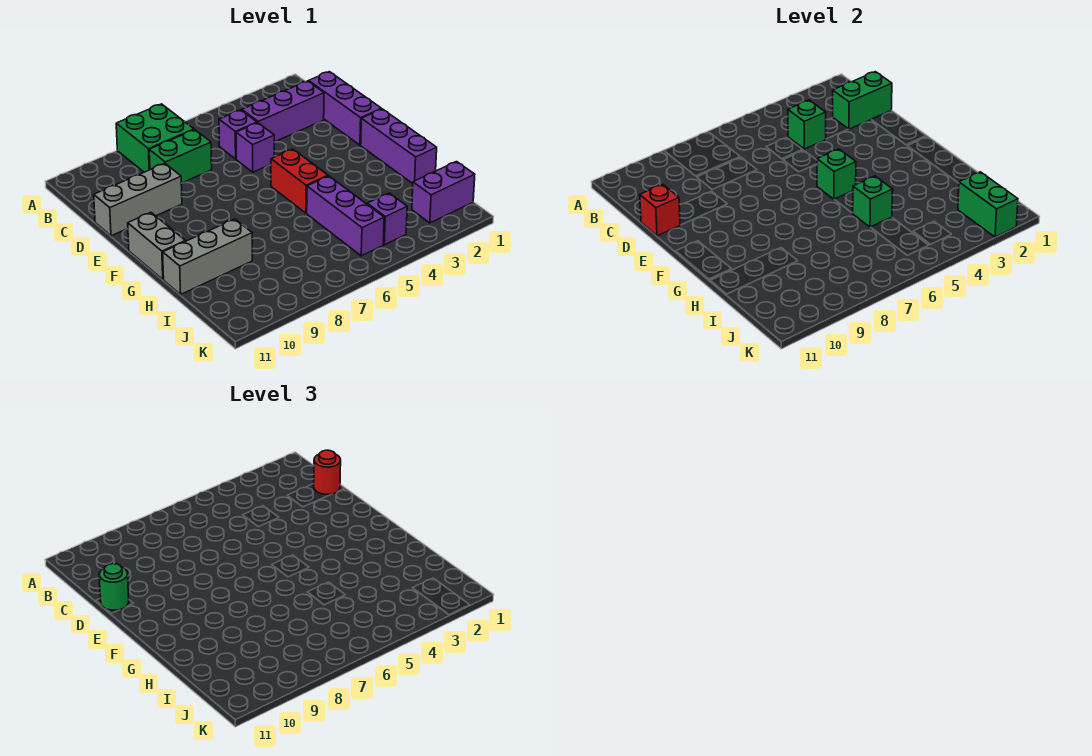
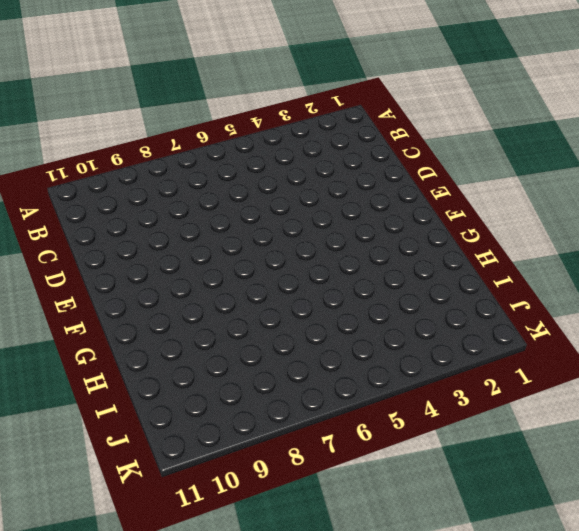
none -> green 2x2 brick [116,104,194,172]
none -> purple 1x3 brick [309,72,382,145]
none -> purple 1x3 brick [242,81,324,142]

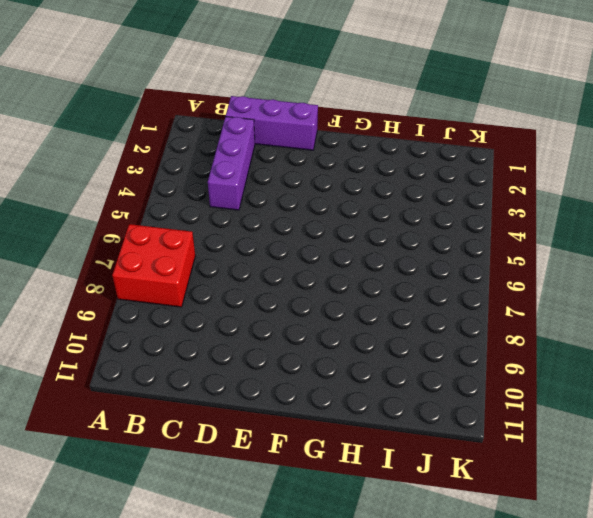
red 2x2 brick [112,224,195,307] -> green 2x2 brick [116,104,194,172]
none -> purple 1x1 brick [219,110,257,159]
none -> green 1x2 brick [149,130,212,183]
none -> purple 1x1 brick [236,123,274,172]

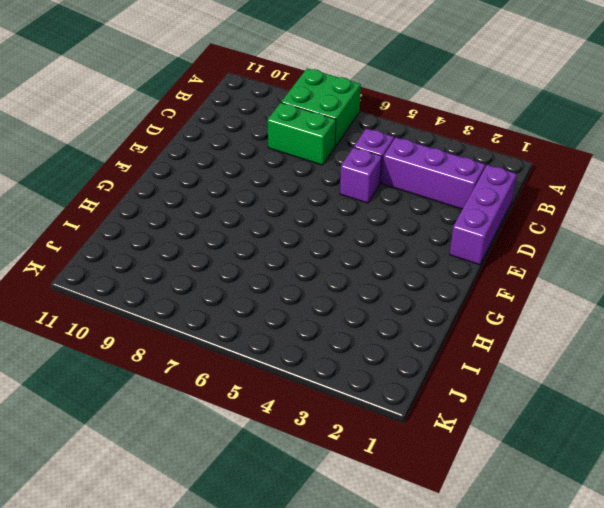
none -> grey 1x3 brick [94,163,182,236]
none -> purple 1x3 brick [361,109,437,184]
none -> red 1x2 brick [271,149,328,213]

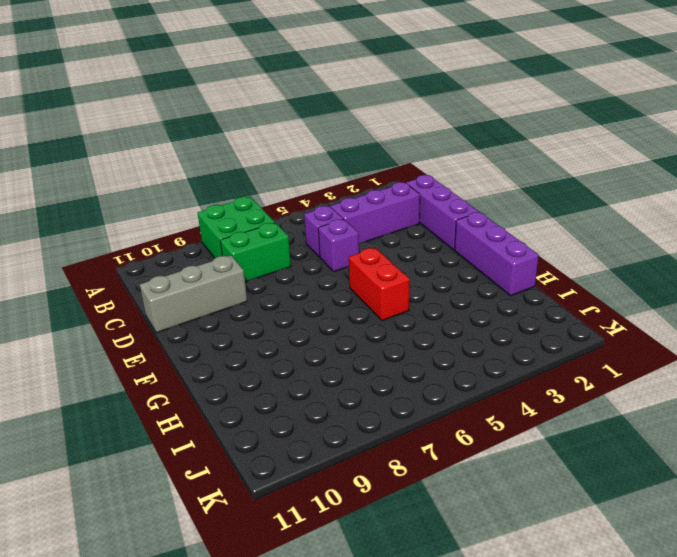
none -> grey 1x2 brick [128,213,185,279]
none -> purple 1x3 brick [307,176,384,256]
none -> grey 1x3 brick [163,219,252,294]

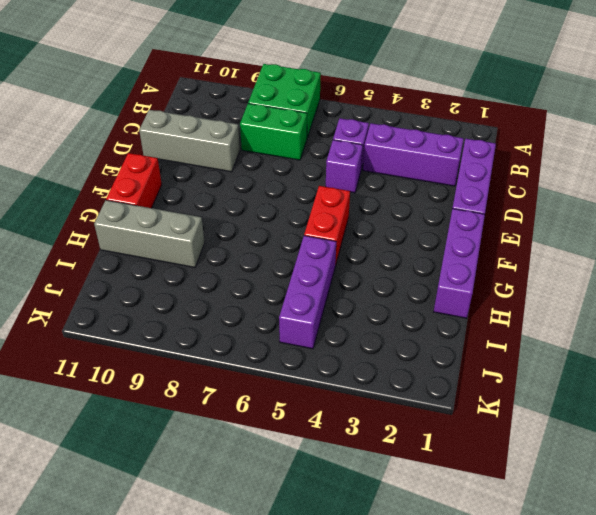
red 1x2 brick [106,153,162,208] -> grey 1x2 brick [128,213,185,279]
none -> purple 1x2 brick [412,162,475,223]
none -> purple 1x1 brick [367,193,407,245]
none -> green 1x2 brick [833,72,892,129]

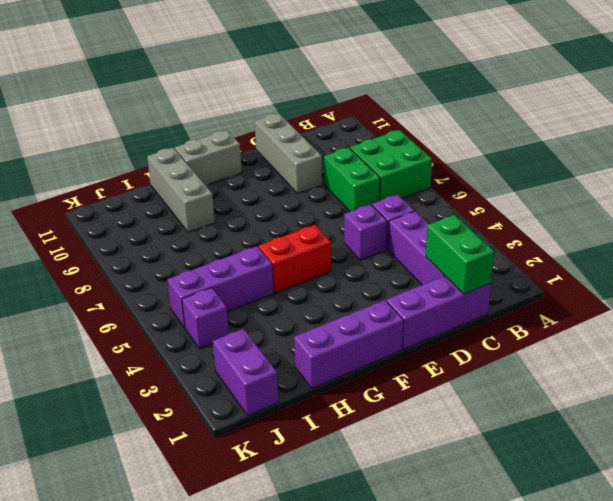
none -> green 1x1 brick [788,100,826,149]
none -> red 1x1 brick [640,184,680,236]
none -> green 1x1 brick [817,149,856,199]

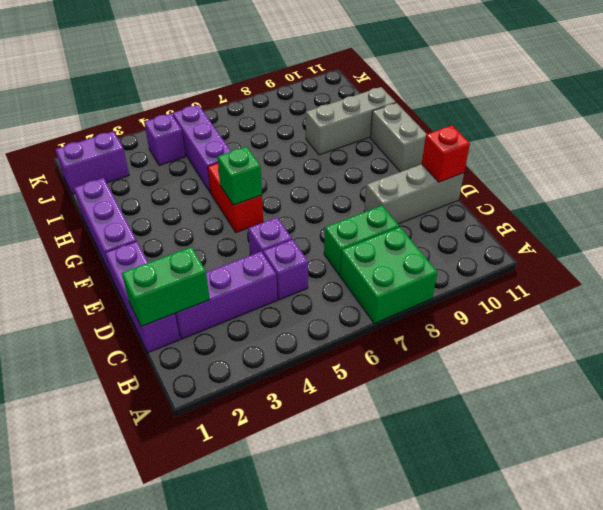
none -> green 1x1 brick [788,100,826,149]
none -> green 1x1 brick [852,176,893,227]
none -> green 1x2 brick [958,172,1018,237]

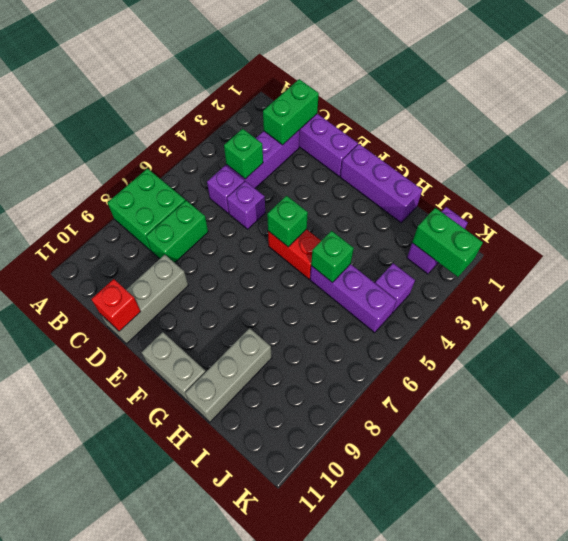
none -> red 1x1 round brick [314,450,341,494]
none -> green 1x1 round brick [99,564,129,610]

